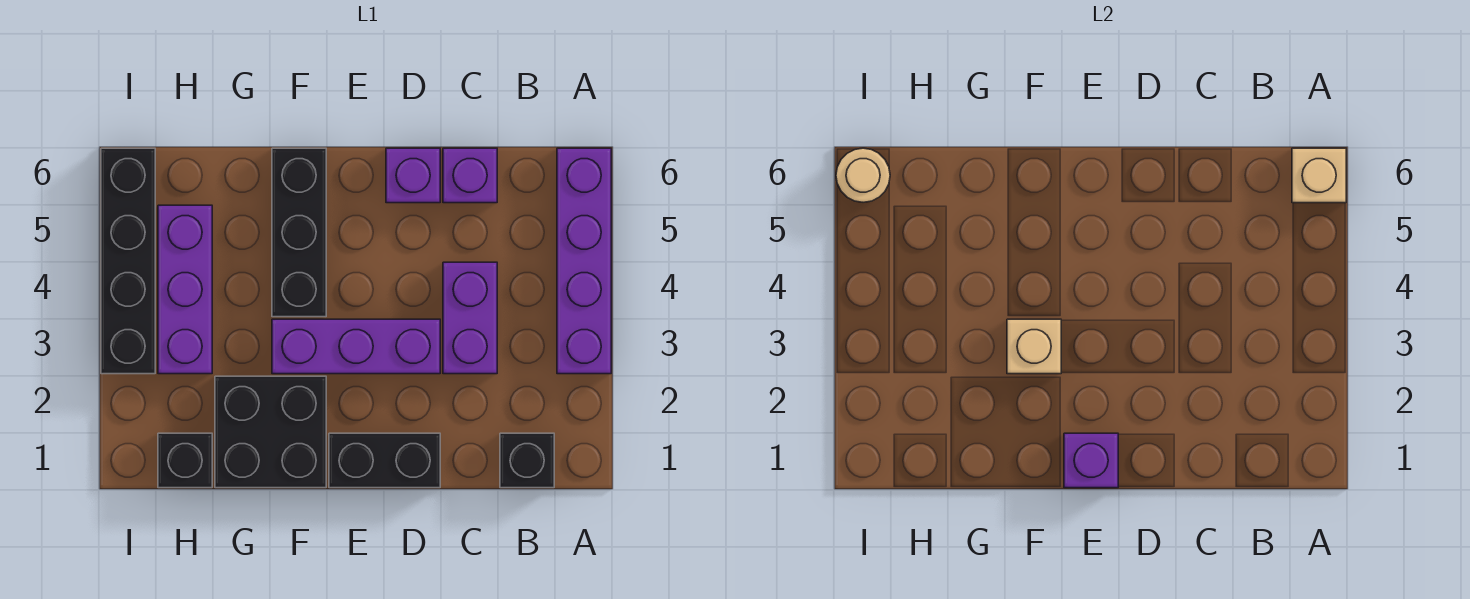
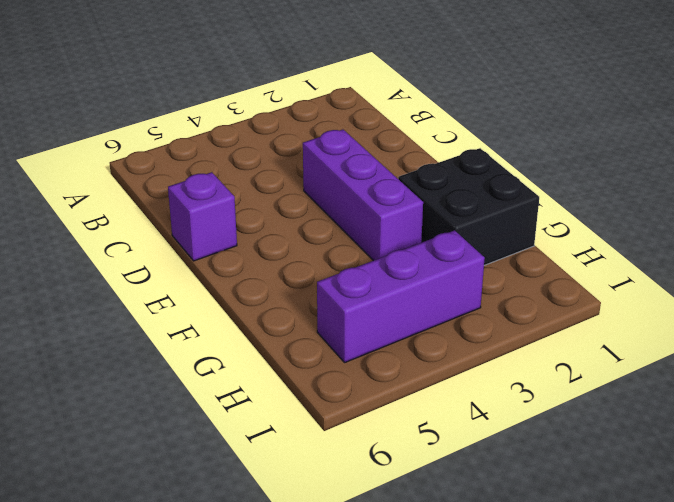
none -> purple 1x4 brick [557,148,611,374]
none -> black 1x1 brick [500,433,554,488]
none -> purple 1x2 brick [443,262,497,374]

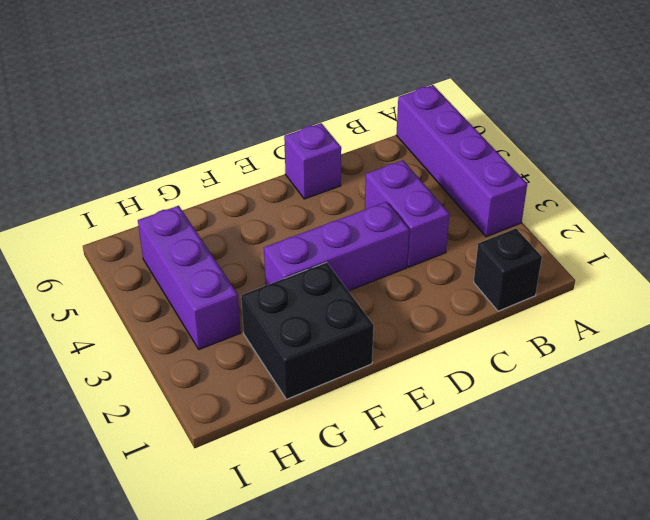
none -> purple 1x1 brick [443,148,497,203]
none -> black 1x2 brick [329,433,440,488]
none -> black 1x3 brick [272,148,326,317]

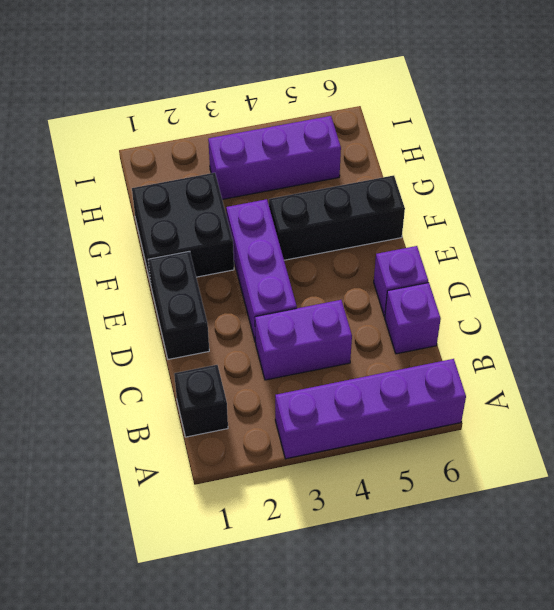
none -> black 1x1 brick [158,433,212,488]
none -> black 1x4 brick [101,148,155,374]
none -> tan 1x1 brick [1292,148,1346,203]

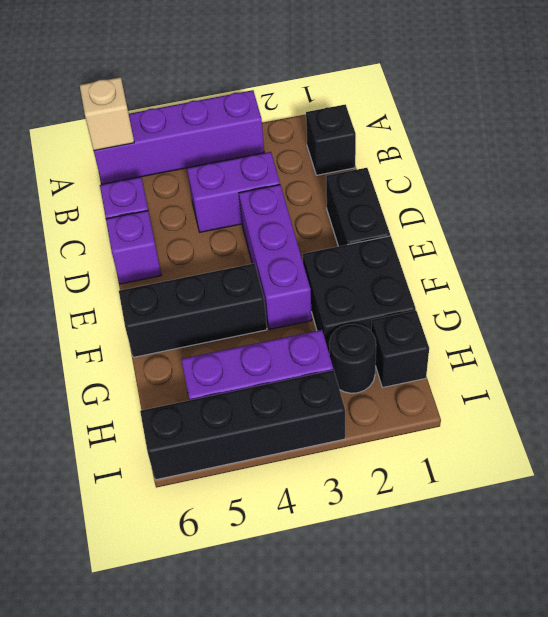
black 1x1 round brick [329,324,376,393] -> none
none -> purple 1x1 brick [1064,433,1118,488]
none -> tan 1x1 brick [1007,319,1061,374]
none -> tan 1x1 round brick [836,148,890,202]

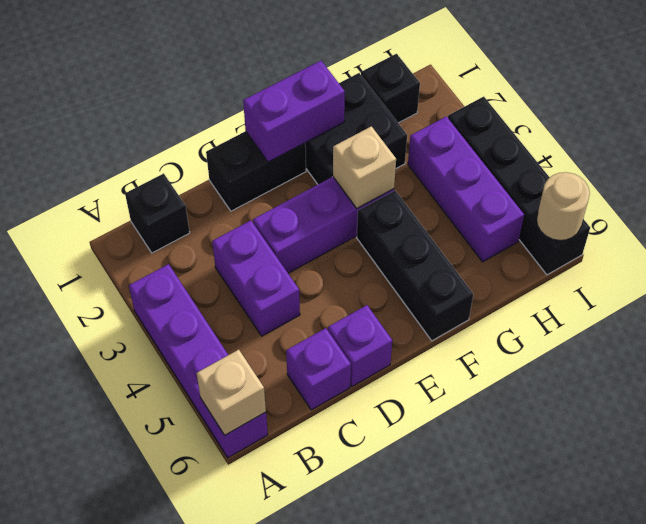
purple 1x2 brick [243,61,345,162] -> purple 1x1 brick [1064,433,1118,488]

